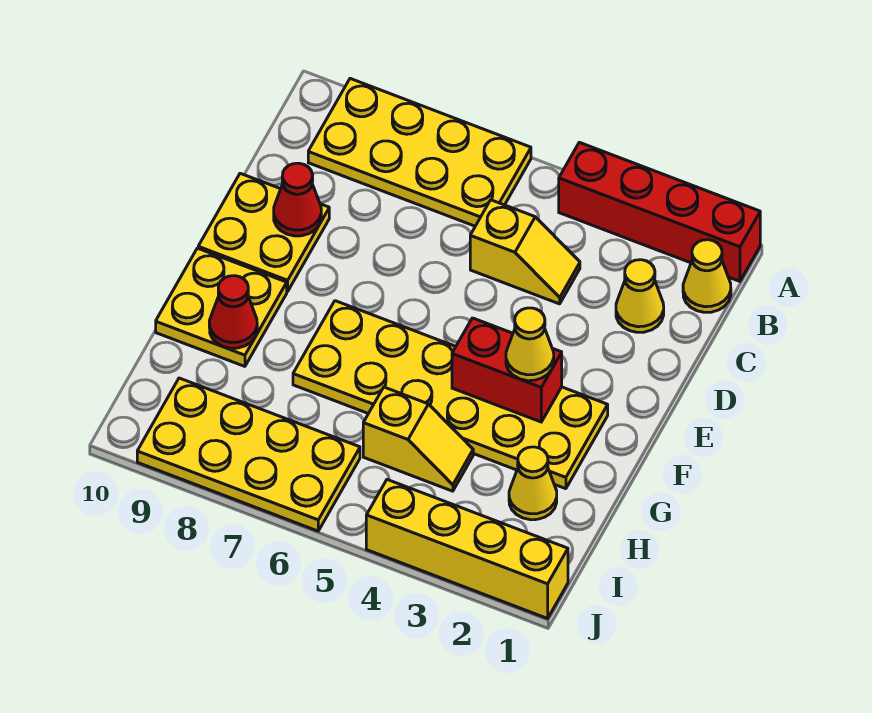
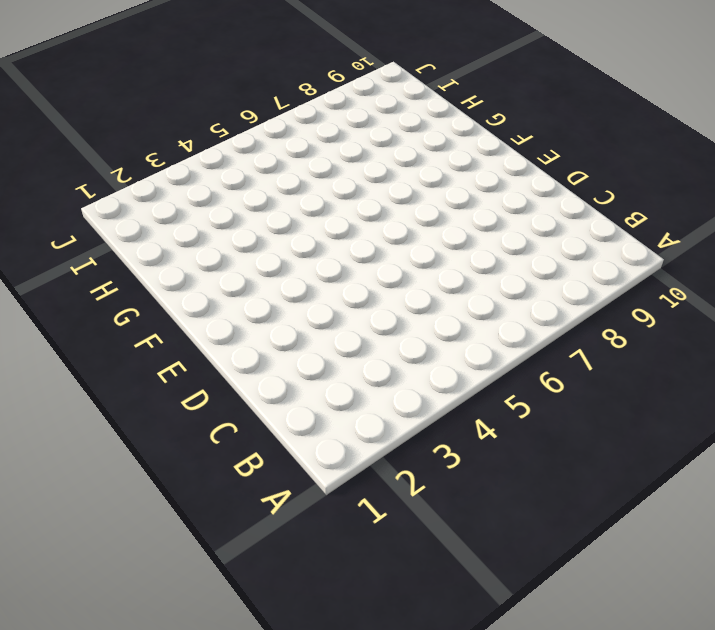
none -> red 1x4 brick [559,142,760,281]
none -> yellow 2x4 plate [308,79,531,226]
none -> yellow 1x1 cone [683,240,731,312]

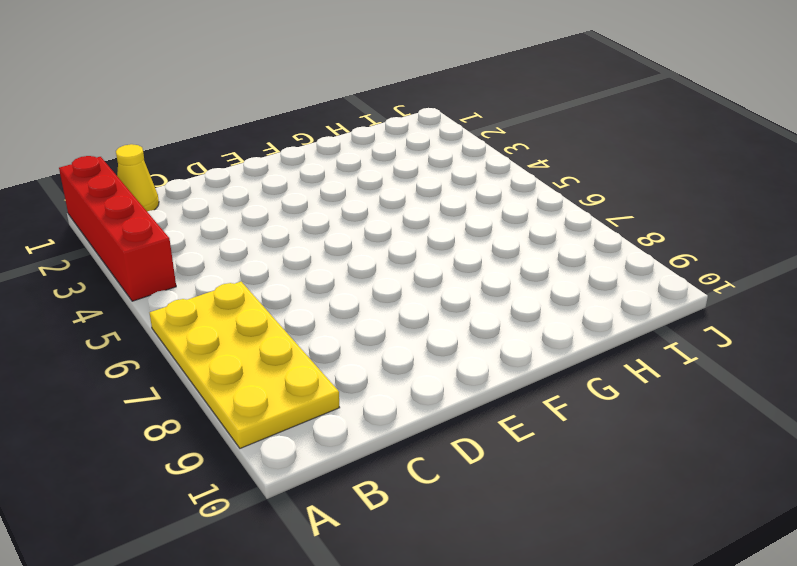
none -> yellow 1x1 cone [616,260,664,332]
none -> yellow 1x2 slope [470,200,580,304]
none -> yellow 2x2 plate [198,173,329,292]

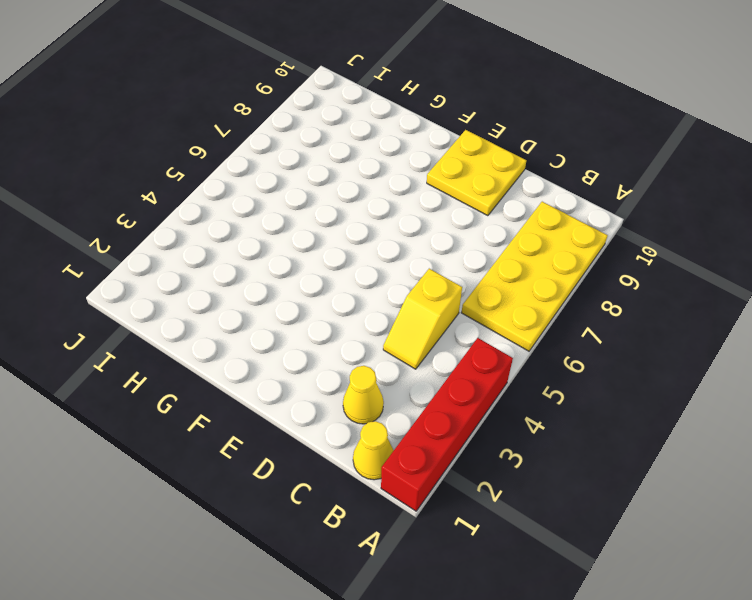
none -> yellow 2x6 plate [293,301,608,489]
none -> yellow 2x2 plate [156,248,287,366]
none -> yellow 1x1 cone [509,447,557,520]

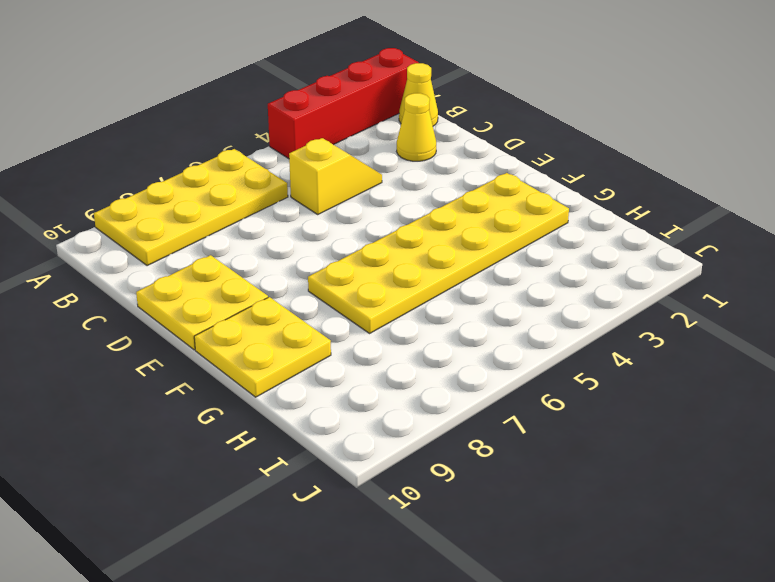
none -> yellow 1x1 cone [509,447,557,520]
none -> yellow 1x2 slope [363,387,473,491]
none -> yellow 2x4 plate [137,378,360,531]

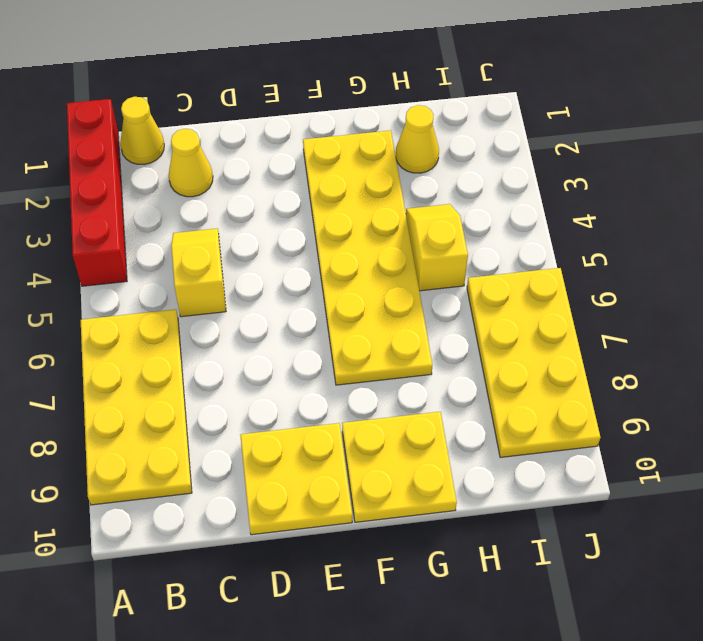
none -> yellow 1x4 brick [366,480,568,618]
none -> red 1x1 cone [274,163,321,236]
none -> red 1x2 brick [452,318,562,422]

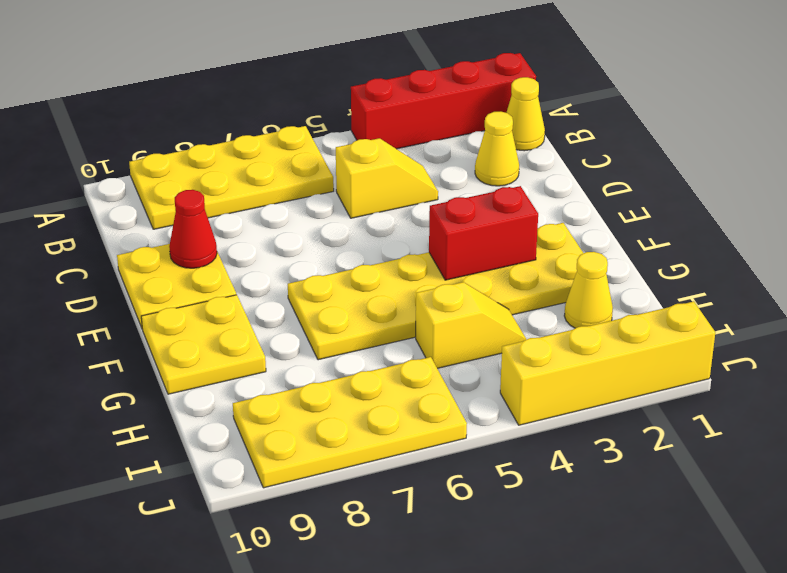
none -> red 1x1 cone [209,276,257,348]
none -> yellow 1x1 cone [506,308,554,381]

